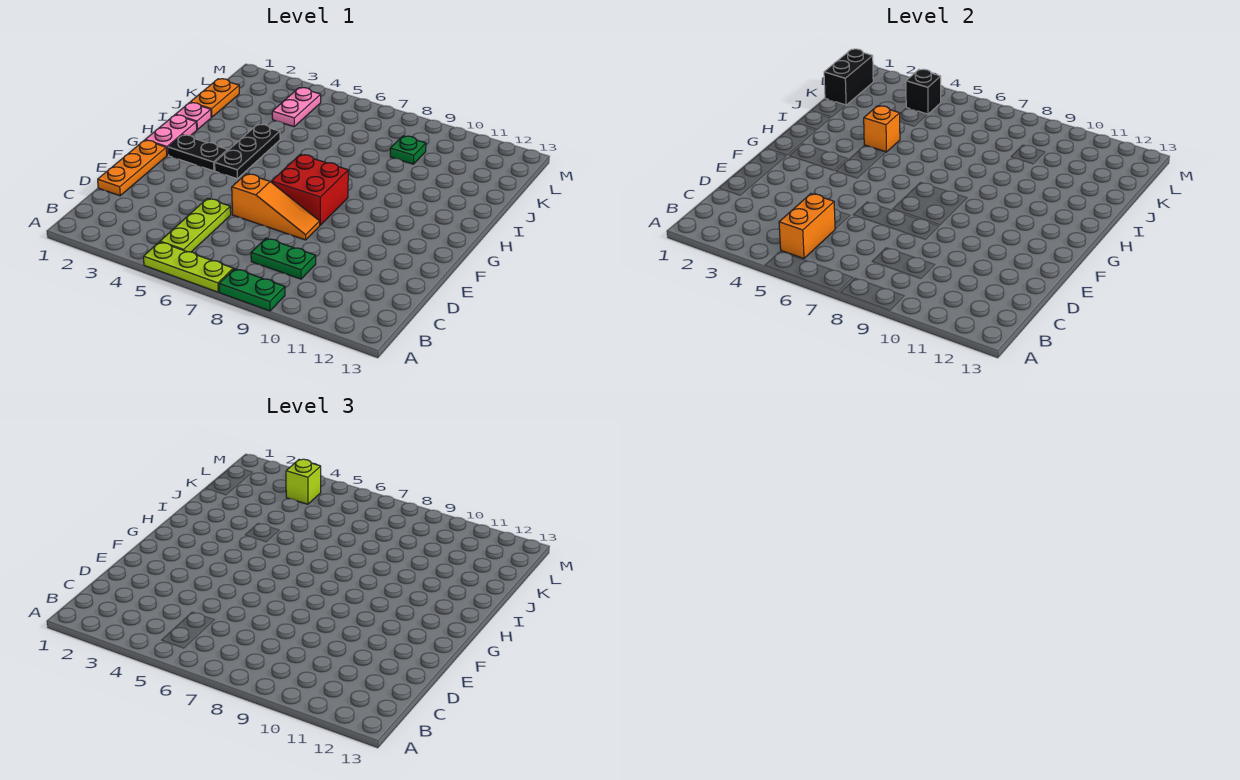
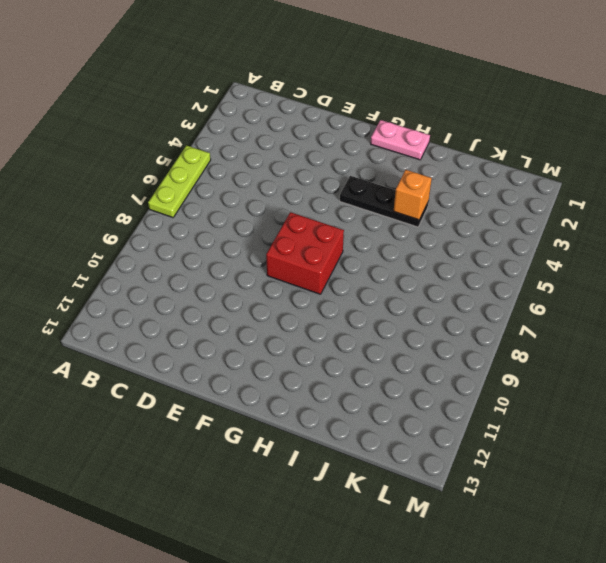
none -> green 1x2 plate [219,269,285,311]
none -> lime 1x3 plate [160,198,231,252]
none -> green 1x2 plate [251,238,316,279]

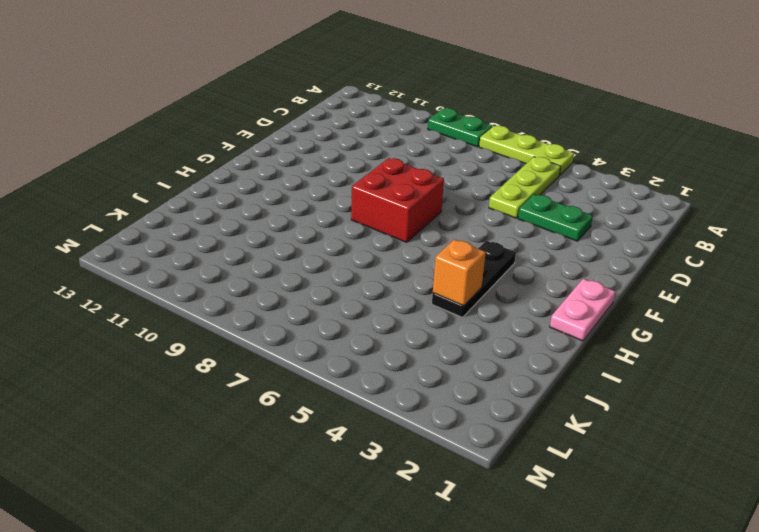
green 1x2 plate [518,194,593,241] -> green 1x2 plate moved to [251,238,316,279]
none -> orange 1x3 plate [98,140,167,196]
none -> orange 1x3 slope [232,174,320,240]
none -> black 1x2 plate [168,135,228,171]

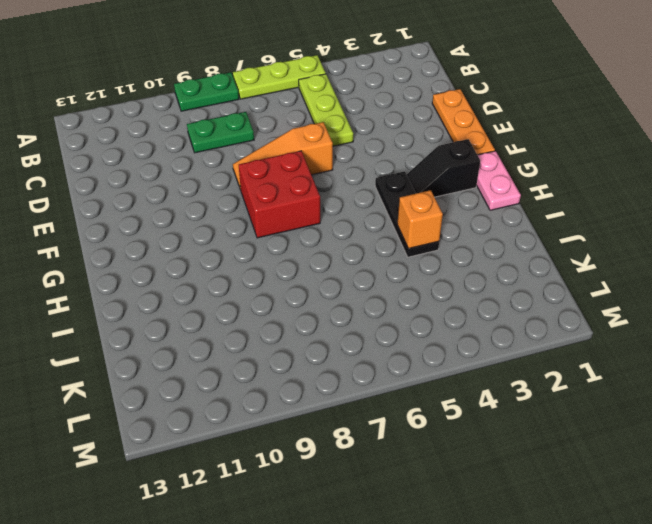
black 1x2 slope [407,139,480,197] -> black 1x2 plate [168,135,228,171]
none -> pink 1x1 plate [176,103,211,130]
none -> orange 1x2 plate [190,79,239,117]
none -> pink 1x2 plate [272,88,321,127]

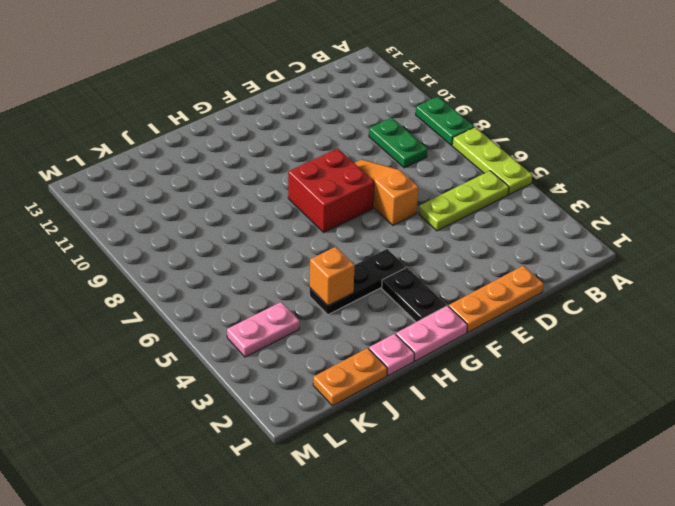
none -> green 1x1 plate [390,136,426,164]
none -> orange 1x2 brick [779,194,835,259]
none -> black 1x2 brick [824,49,873,105]

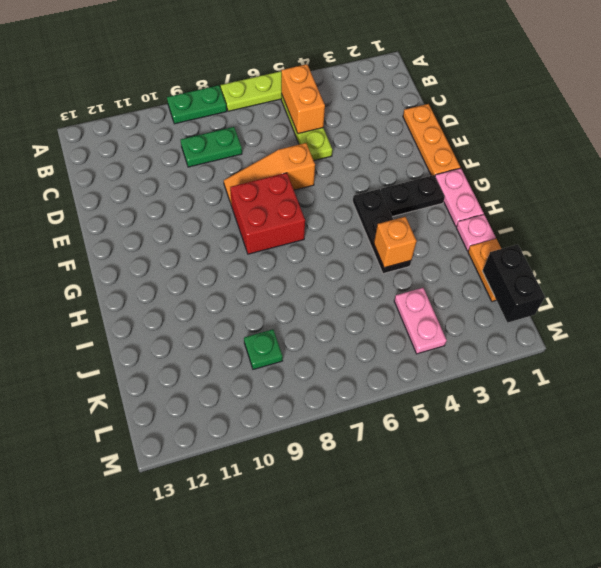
none -> black 1x1 brick [906,69,941,114]
none -> lime 1x1 brick [286,459,321,504]

